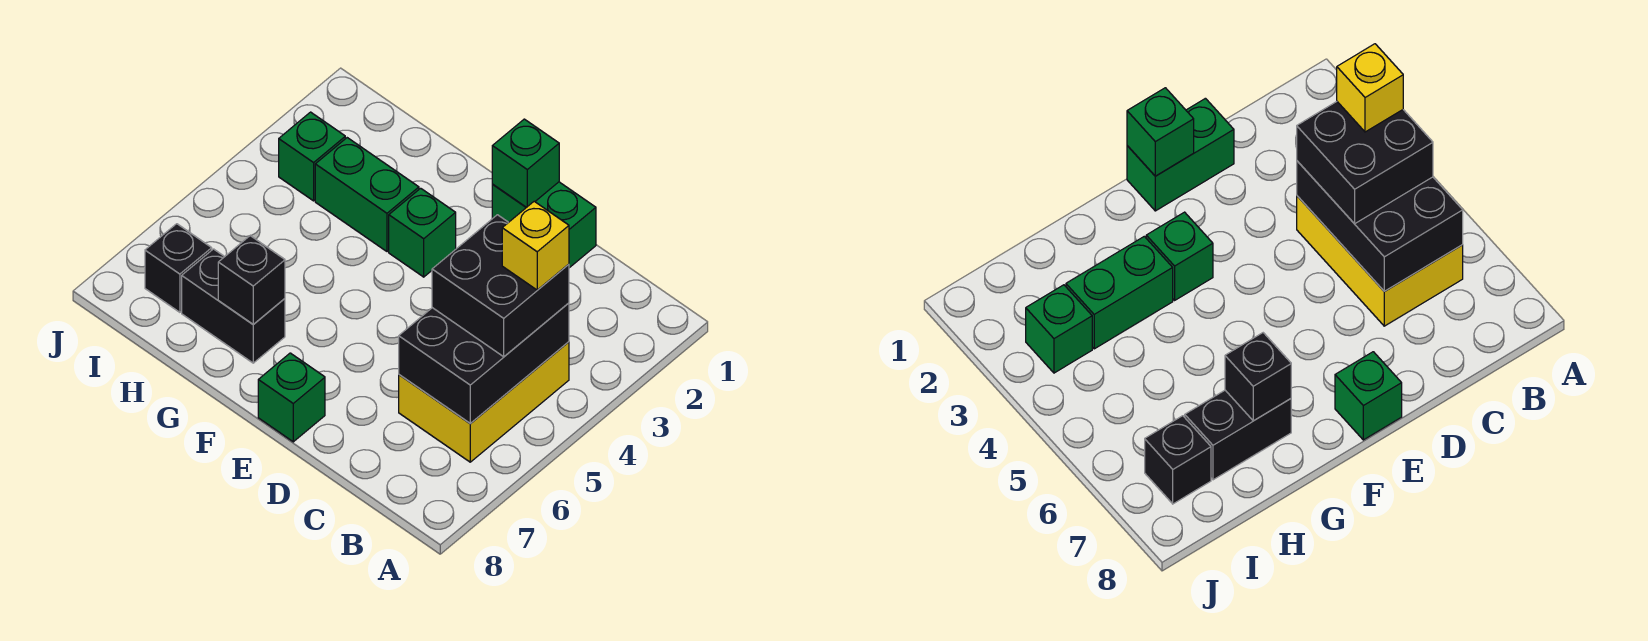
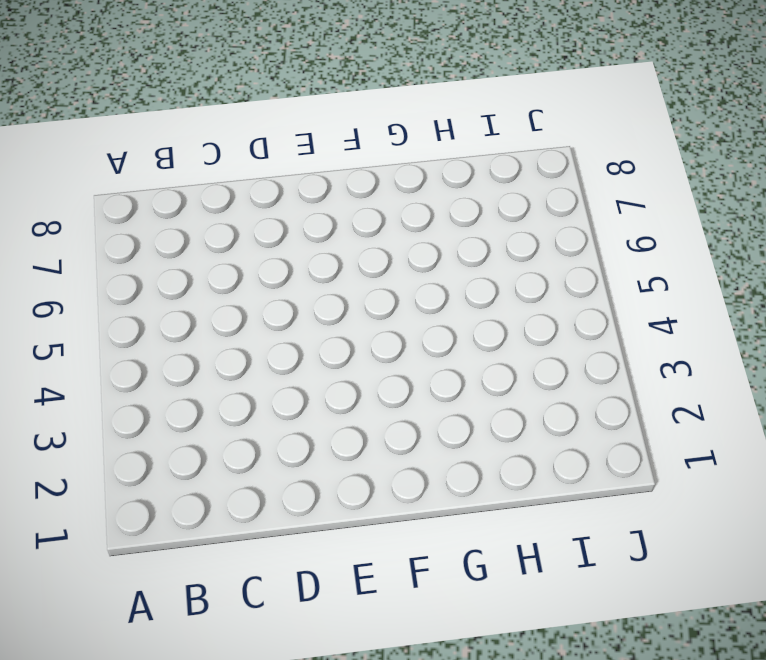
none -> yellow 2x3 brick [399,342,569,462]
none -> green 1x2 brick [492,182,596,268]
none -> green 1x1 brick [258,353,325,442]

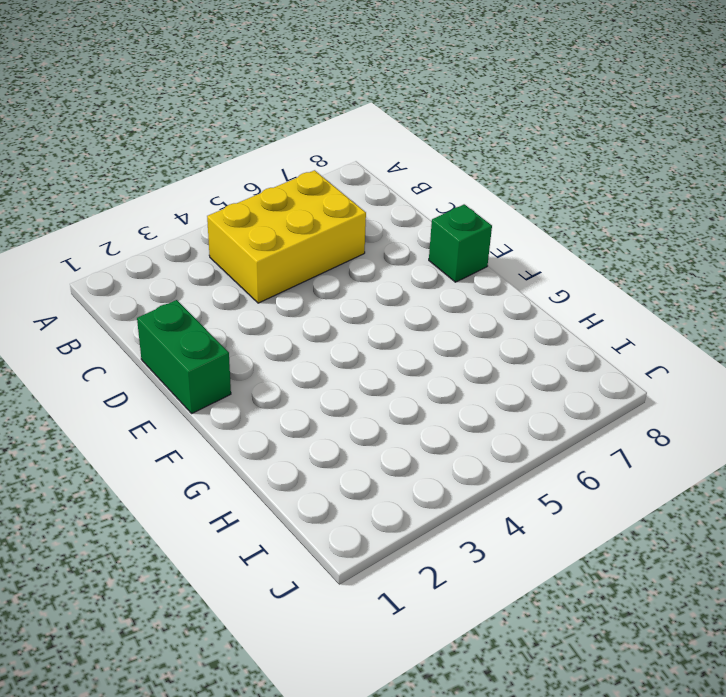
none -> green 1x1 brick [389,188,456,277]
none -> green 1x2 brick [315,138,419,252]
none -> black 1x2 brick [182,249,285,363]

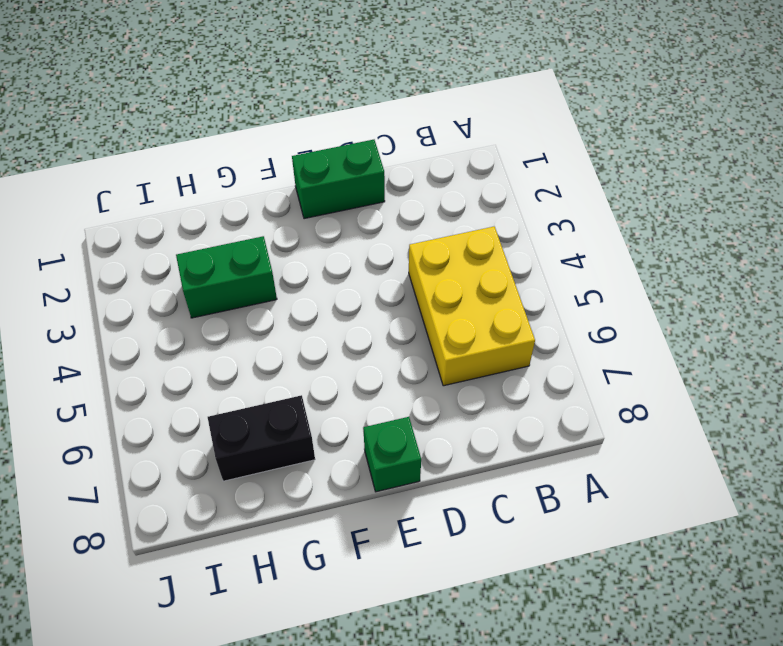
none -> green 1x1 brick [389,188,456,277]
none -> green 1x1 brick [279,112,345,201]
none -> black 1x1 brick [145,224,212,312]

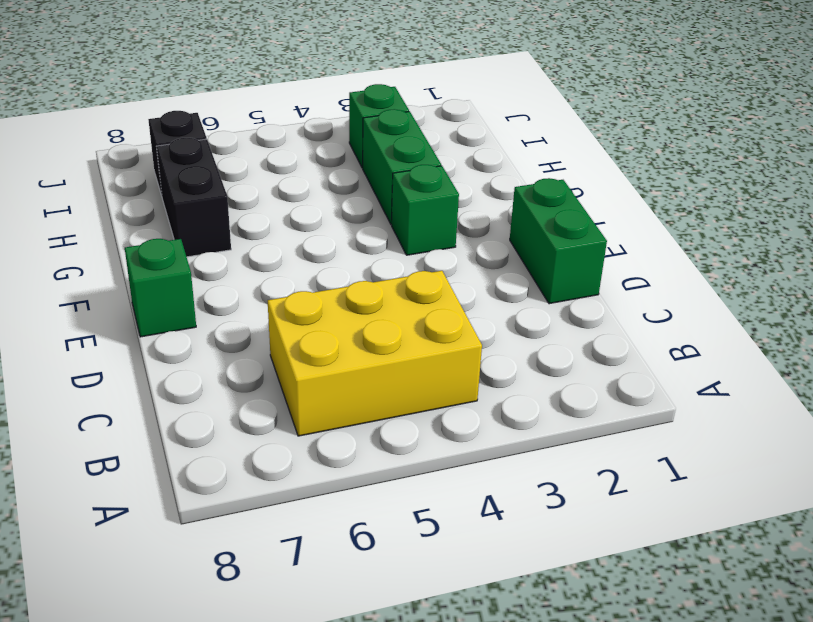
none -> black 2x3 brick [399,303,569,424]
none -> green 1x1 brick [492,119,559,208]
none -> black 1x1 brick [218,236,285,324]

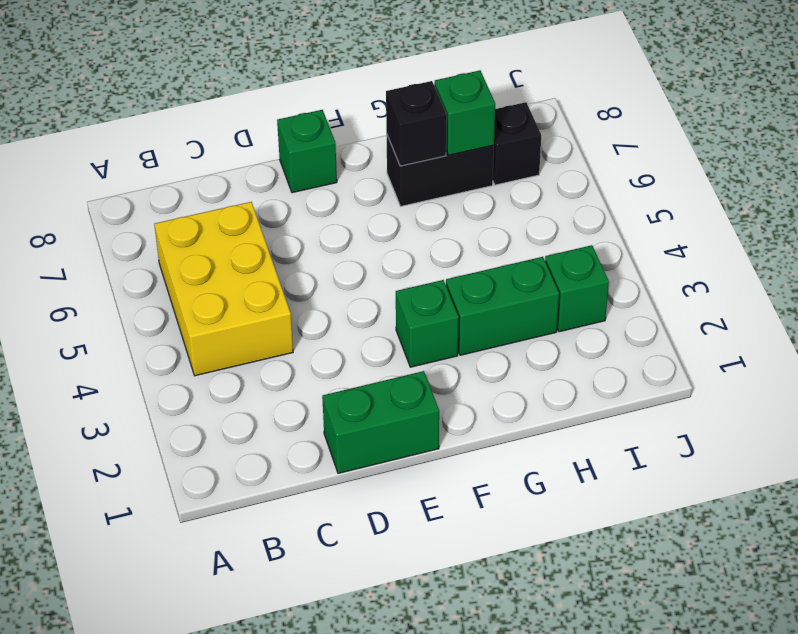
green 1x1 brick [434,71,495,155] -> green 1x1 brick moved to [492,119,559,208]
none -> black 2x3 brick [399,303,569,424]
none -> black 2x2 brick [432,215,569,357]
none -> yellow 1x1 brick [502,201,569,290]

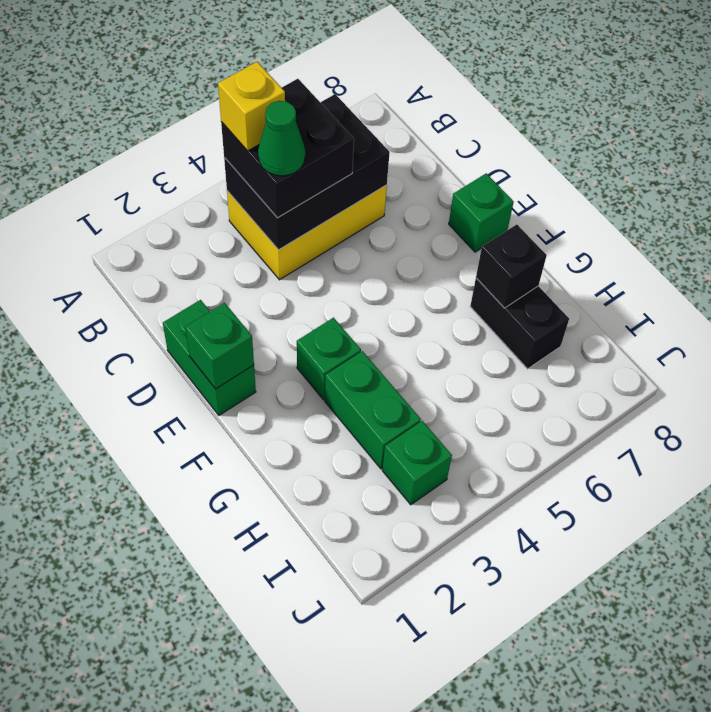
green 1x1 cone [258,101,305,176] -> none
none -> black 1x1 brick [145,224,212,312]

